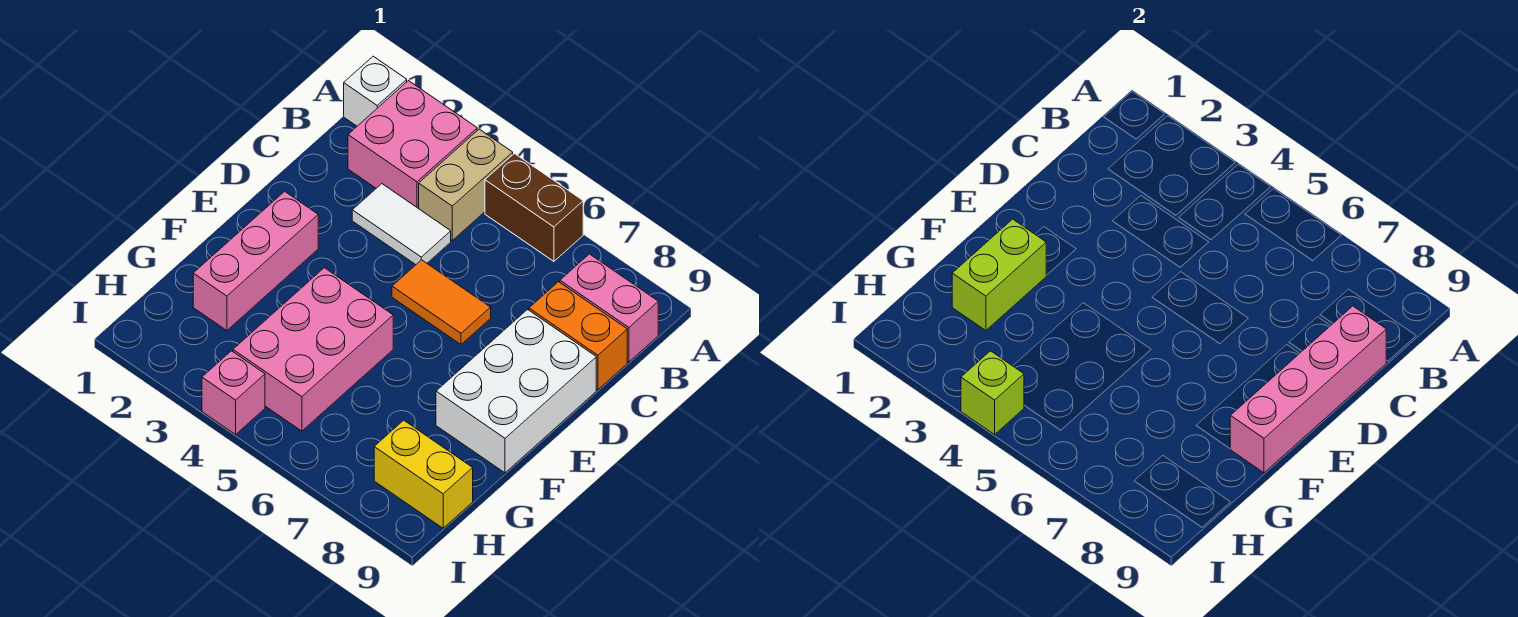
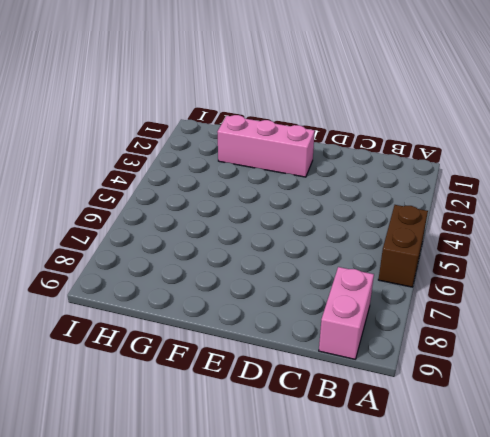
none -> white 1x1 brick [344,56,407,126]
none -> pink 2x2 brick [348,81,477,209]
none -> tan 1x2 brick [419,129,513,240]

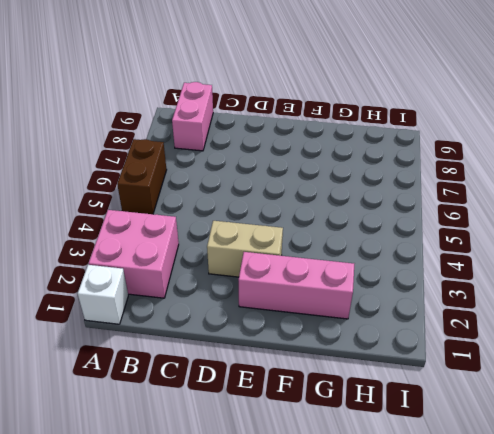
tan 1x2 brick [207,221,283,277] -> tan 1x2 brick moved to [419,129,513,240]
none -> white 1x2 tile [352,184,451,265]
none -> orange 1x2 brick [529,282,627,390]
none -> orange 1x2 tile [392,260,491,344]

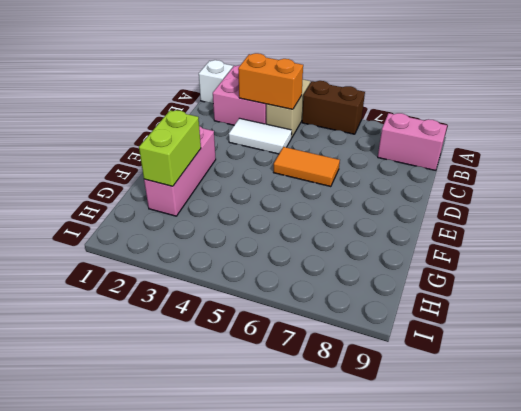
orange 1x2 brick [238,53,303,109] -> orange 1x2 brick moved to [529,282,627,390]
none -> white 2x3 brick [436,310,596,473]
none -> pink 2x3 brick [233,268,393,431]
none -> yellow 1x2 brick [374,420,473,528]

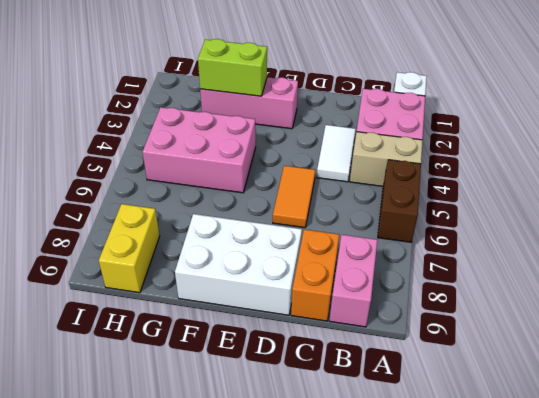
none -> pink 1x1 brick [202,351,265,435]
none -> pink 1x4 brick [1230,306,1387,473]
none -> lime 1x1 brick [961,351,1024,435]

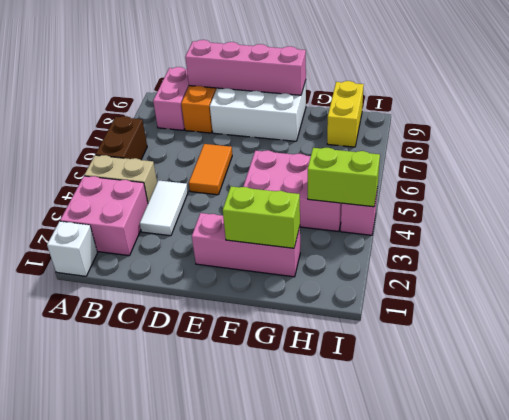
lime 1x2 brick [308,148,380,207] -> lime 1x1 brick [961,351,1024,435]

